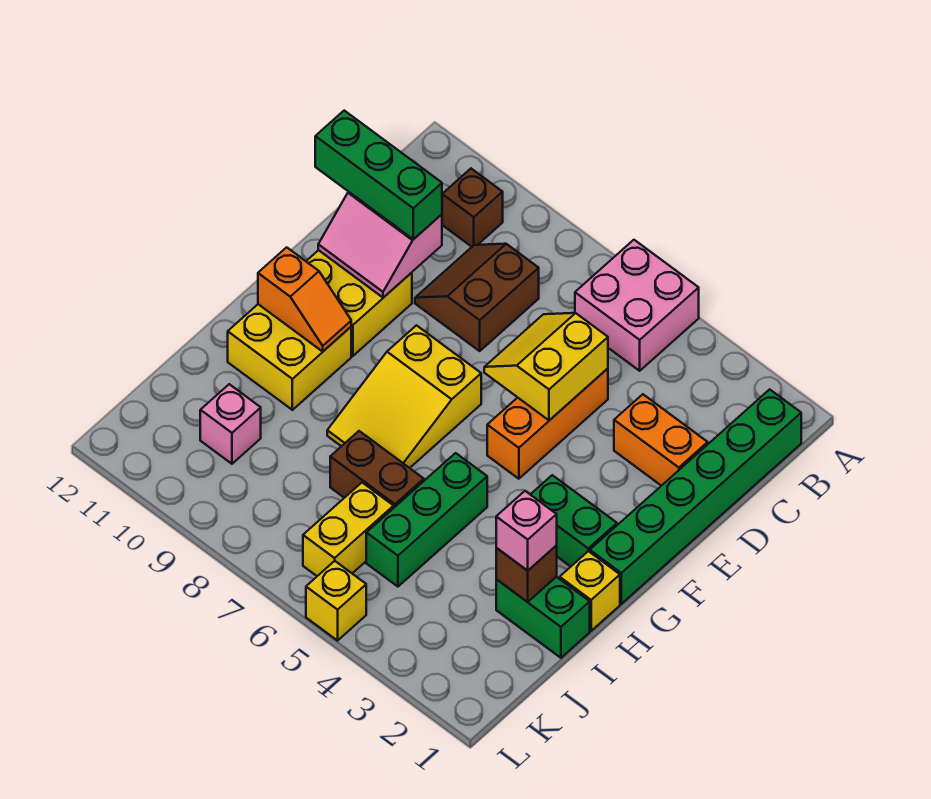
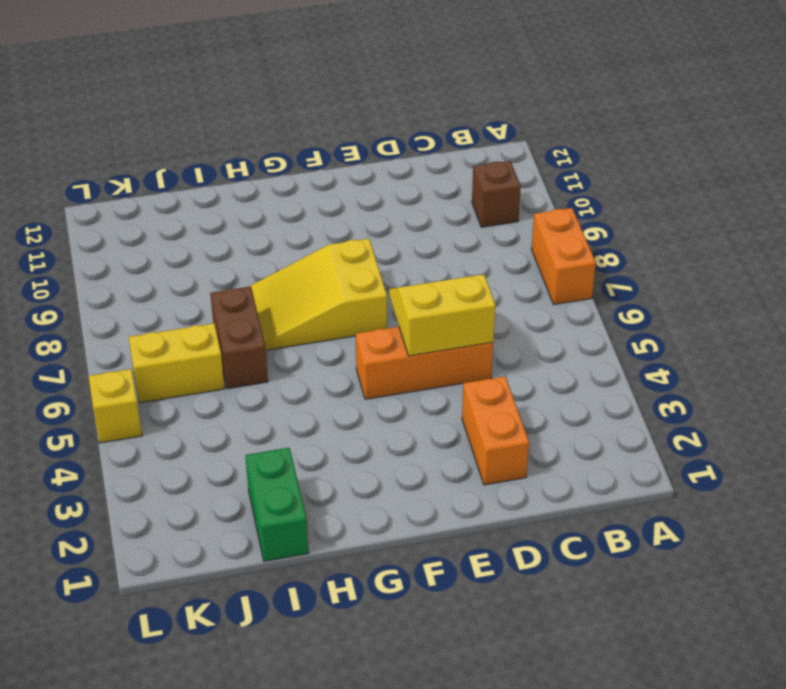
orange 1x2 brick [531,208,596,304] -> none
none -> pink 2x2 brick [575,240,699,371]
none -> green 1x6 brick [590,389,801,604]
none -> brown 2x2 slope [415,244,539,351]

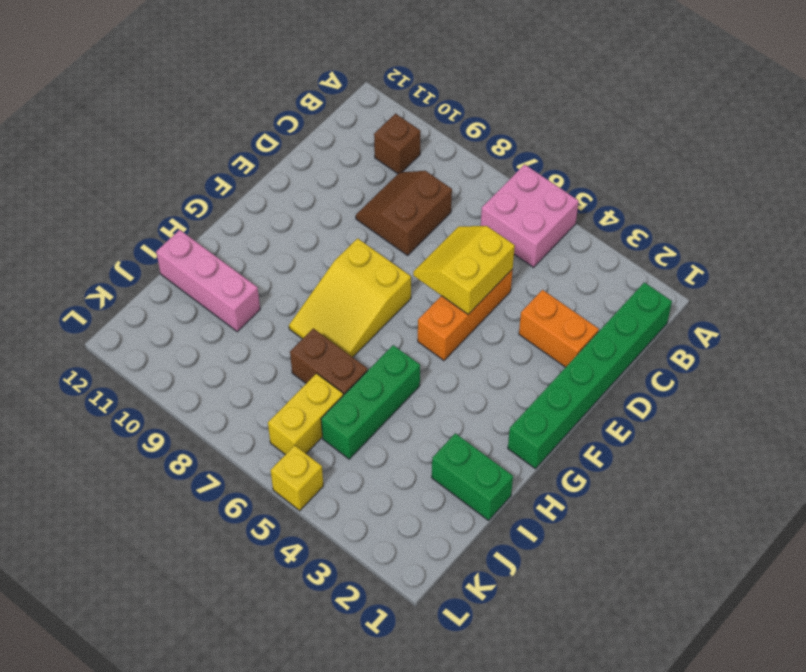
pink 1x3 brick [156,230,260,332] -> none
none -> yellow 2x2 brick [306,250,412,356]
none -> green 1x2 brick [530,475,617,567]
none -> yellow 2x2 brick [228,304,351,410]

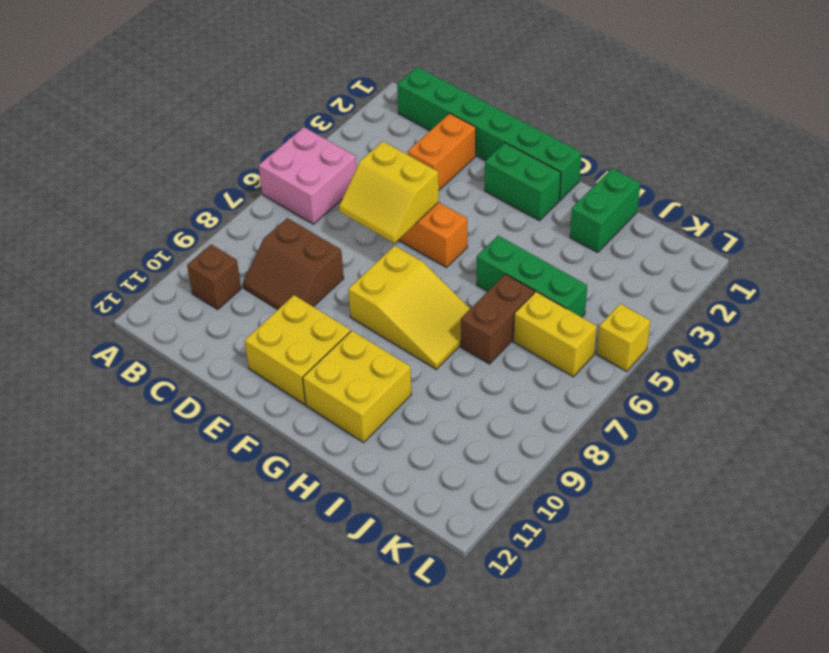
green 1x2 brick [485,143,561,221] -> green 1x2 brick turned to [530,475,617,567]
none -> yellow 1x1 brick [560,551,620,631]
none -> pink 1x1 brick [200,384,261,464]
none -> pink 2x2 slope [318,192,442,298]

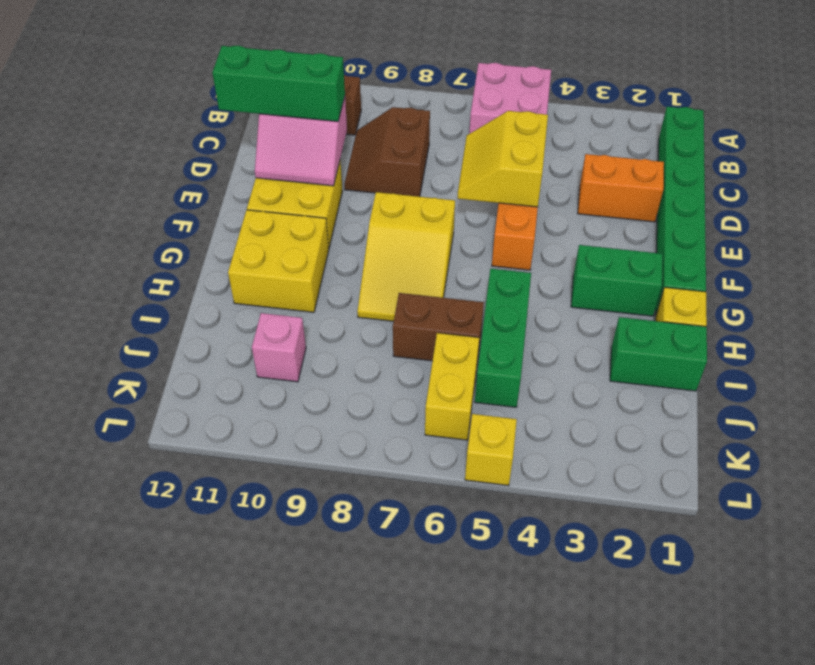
none -> orange 1x2 slope [258,247,351,351]
none -> brown 1x1 brick [496,546,557,602]
none -> pink 1x1 brick [496,491,557,571]

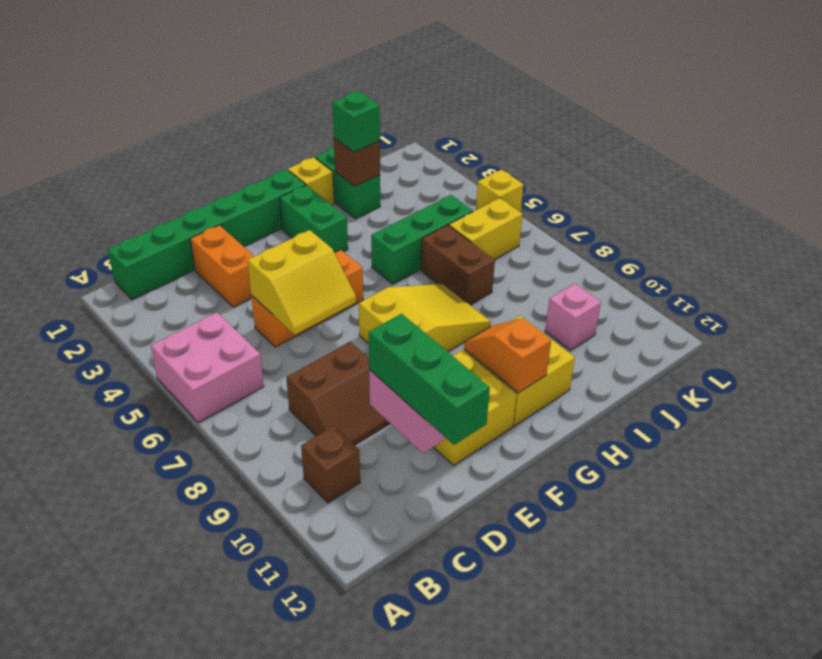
green 1x1 brick [332,91,380,152] -> pink 1x1 brick [496,491,557,571]

